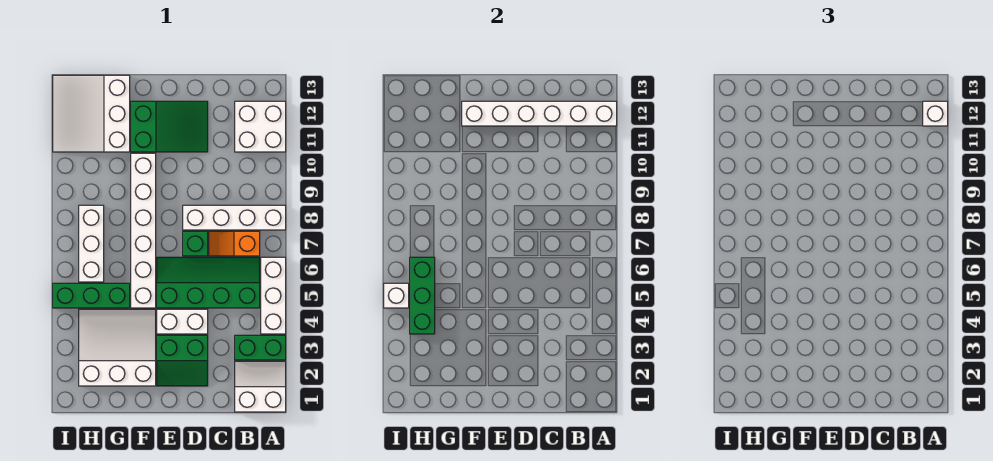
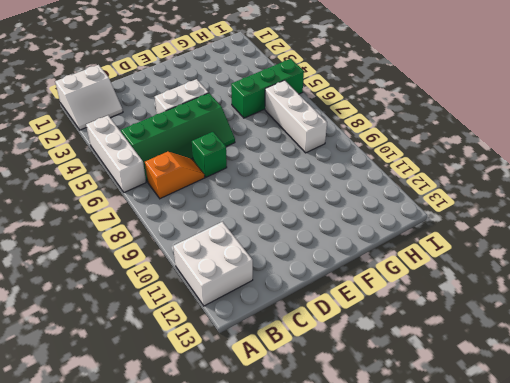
none -> green 1x2 brick [235,335,286,360]
none -> white 1x4 brick [183,205,286,230]
none -> green 2x2 slope [157,335,208,386]

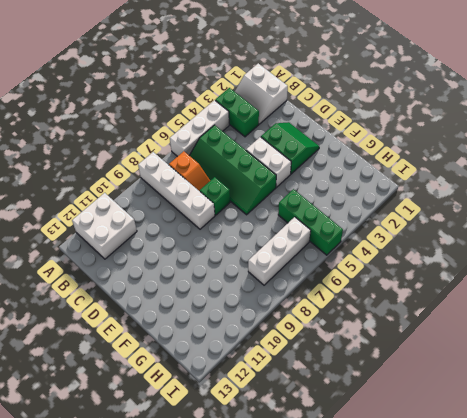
none -> green 2x3 slope [131,101,208,152]
none -> white 3x3 slope [79,309,156,386]
none -> white 1x6 brick [131,153,156,308]

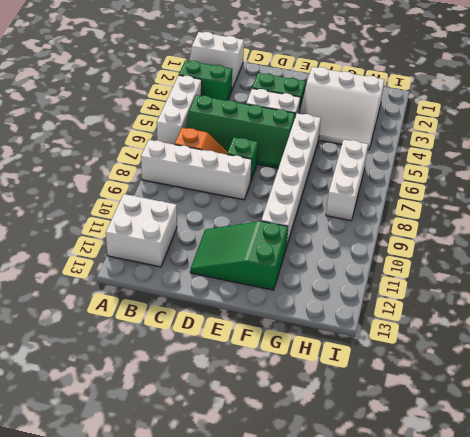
none -> green 1x3 brick [53,283,130,308]
none -> white 3x3 slope [53,75,130,152]
none -> white 1x6 brick [462,101,617,126]

